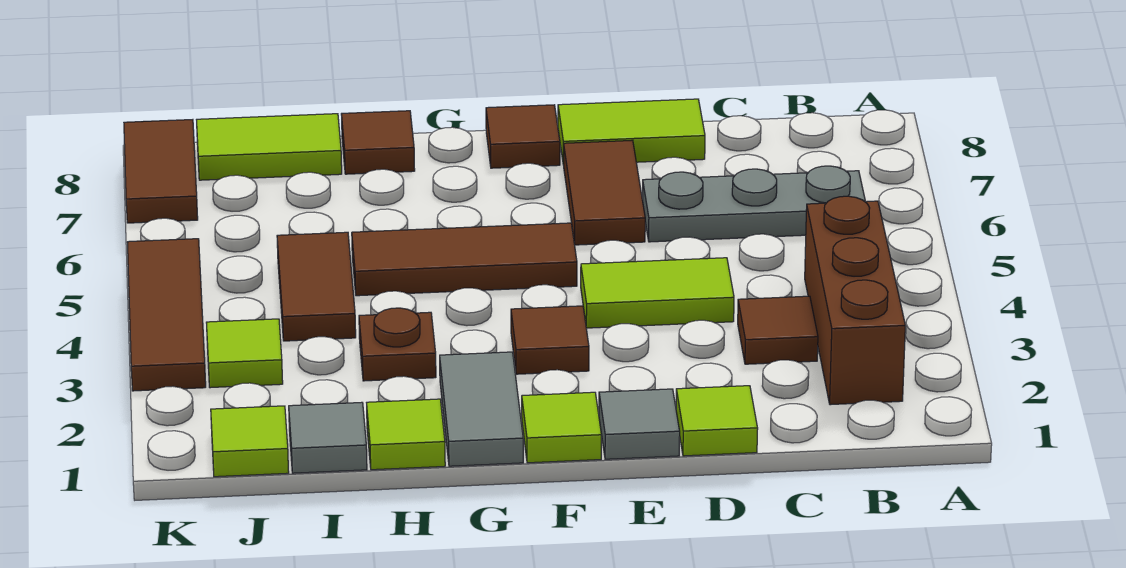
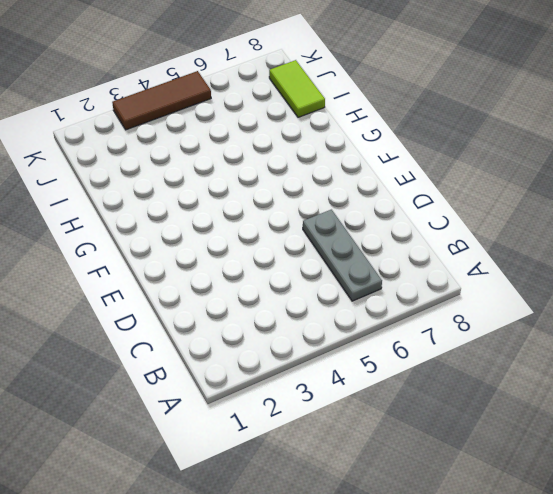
none -> brown 1x3 brick [805,196,905,405]
none -> brown 1x1 tile [738,296,818,364]
none -> lime 1x1 tile [676,386,758,456]

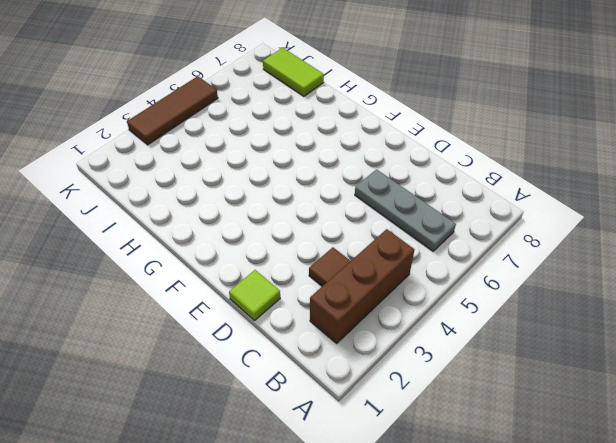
none -> lime 1x2 tile [581,258,734,328]
none -> lime 1x2 tile [558,99,705,165]
none -> grey 1x1 tile [599,389,680,459]

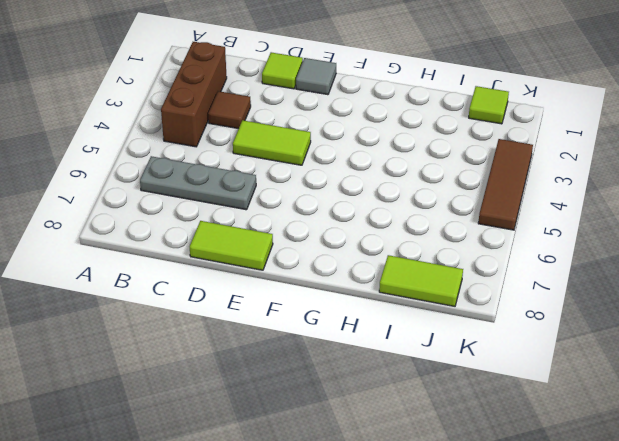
none -> brown 1x2 tile [564,140,645,245]
none -> lime 1x1 tile [522,392,601,463]
none -> brown 1x1 tile [511,306,589,374]

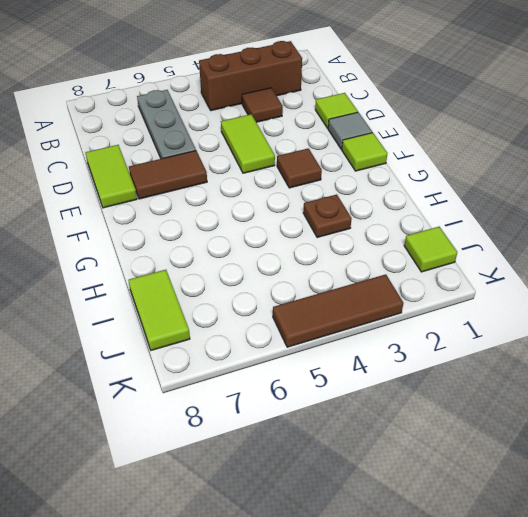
none -> brown 1x3 tile [352,223,577,296]
none -> brown 1x1 tile [486,105,560,168]
none -> grey 1x2 tile [440,352,523,466]

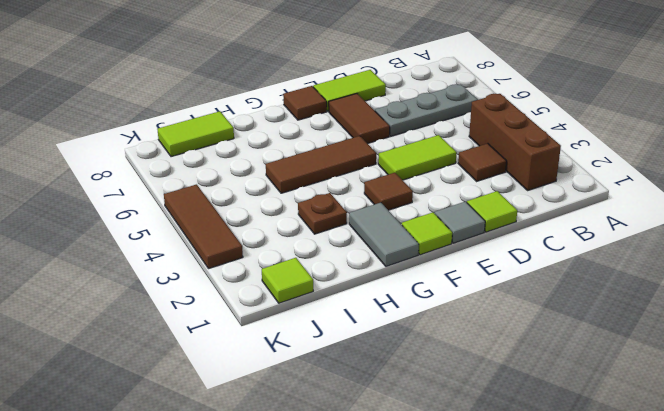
none -> lime 1x1 tile [367,399,445,470]
none -> brown 1x1 tile [341,111,415,174]
none -> grey 1x1 tile [289,402,367,473]

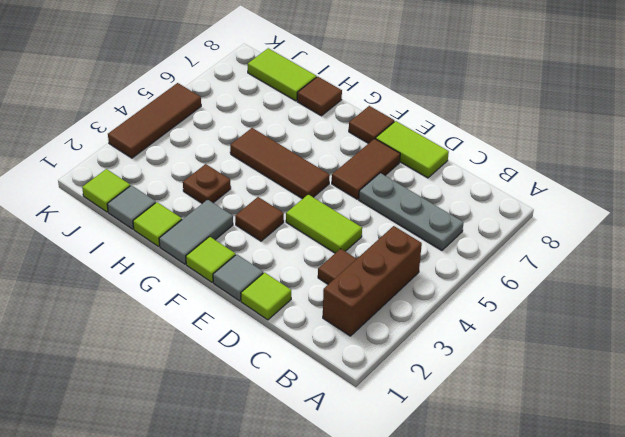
none -> brown 1x2 tile [277,232,356,341]
none -> lime 1x1 tile [206,319,283,388]
none -> brown 1x2 tile [124,120,198,223]

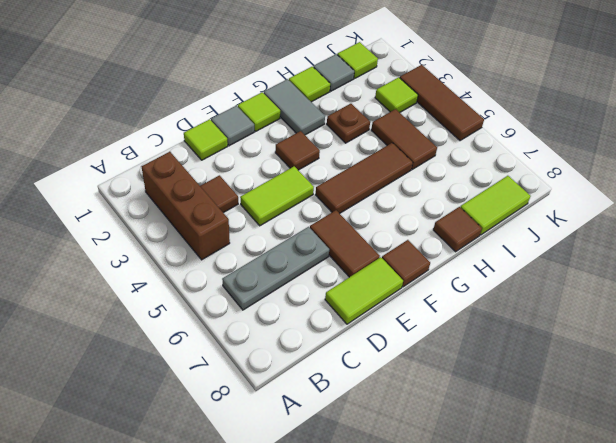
none -> brown 1x2 tile [124,120,198,223]

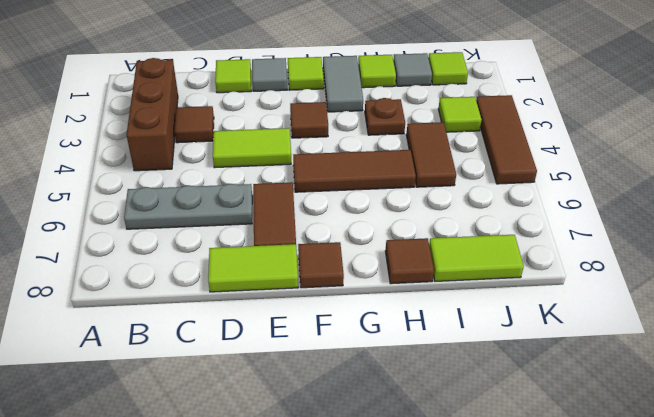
none -> brown 1x2 tile [124,120,198,223]

